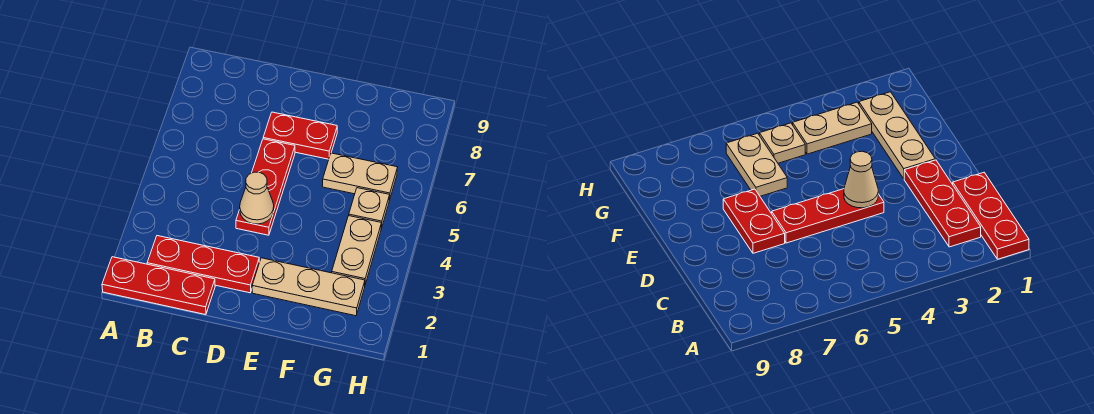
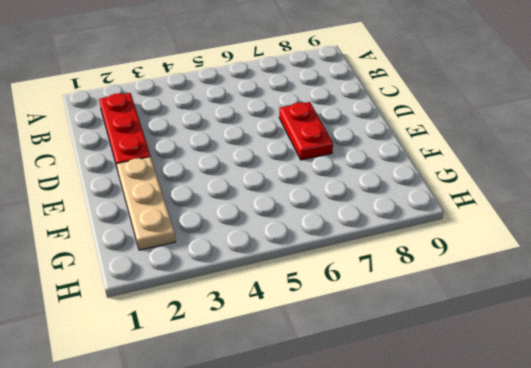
none -> red 1x3 plate [102,257,215,315]
none -> red 1x3 plate [236,139,295,235]

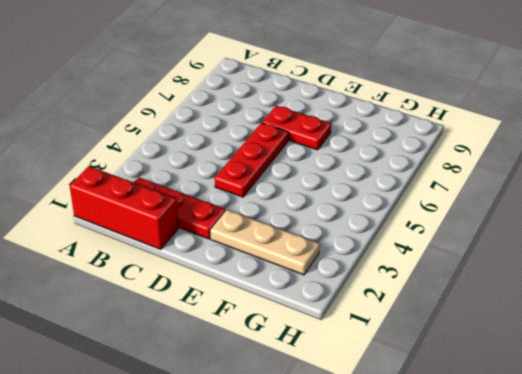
red 1x3 brick [70,166,178,249] -> red 1x3 plate [102,257,215,315]
none -> tan 1x2 plate [322,153,398,201]
none -> tan 1x2 plate [332,216,381,285]

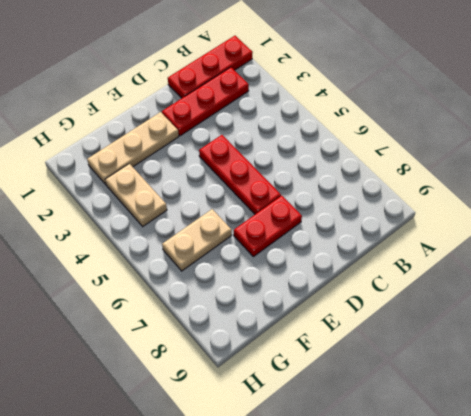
none -> tan 1x1 plate [349,188,390,229]
none -> tan 1x1 cone [240,172,274,224]

